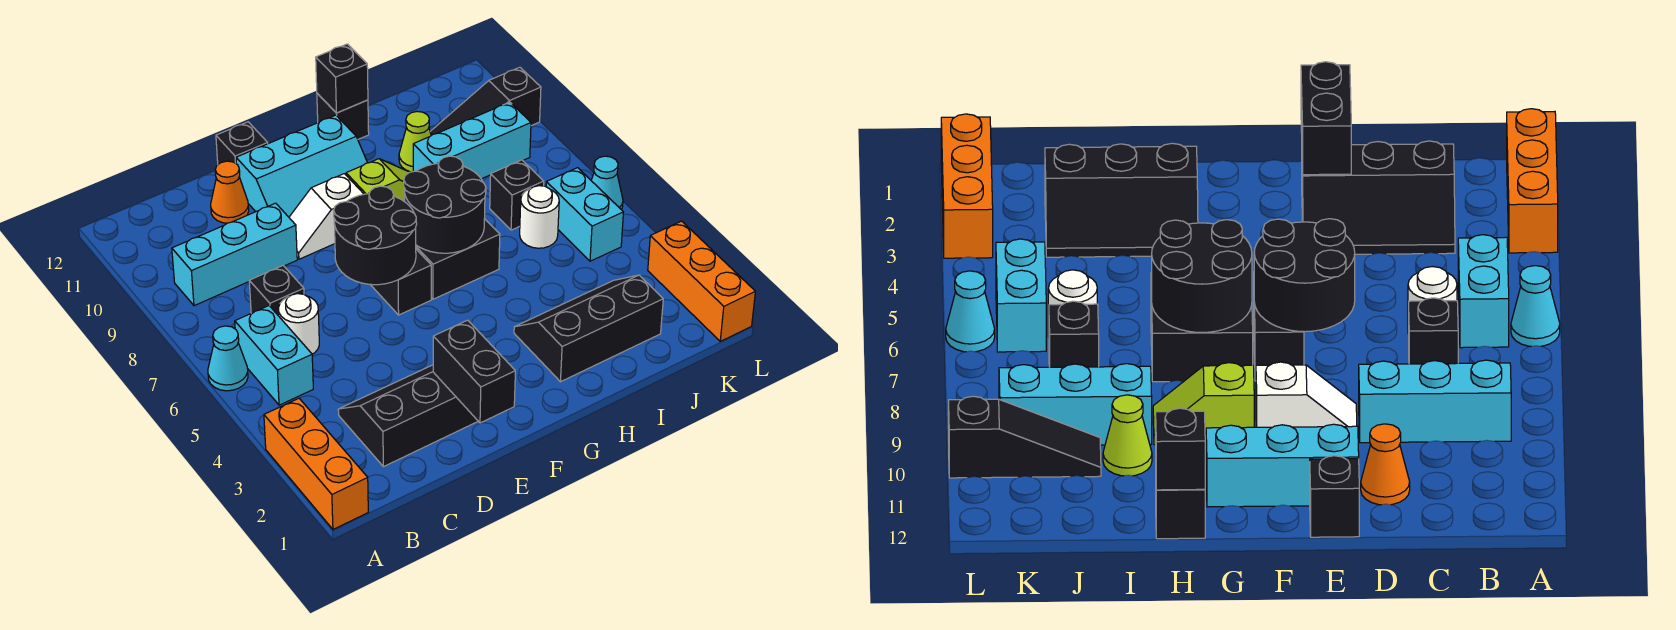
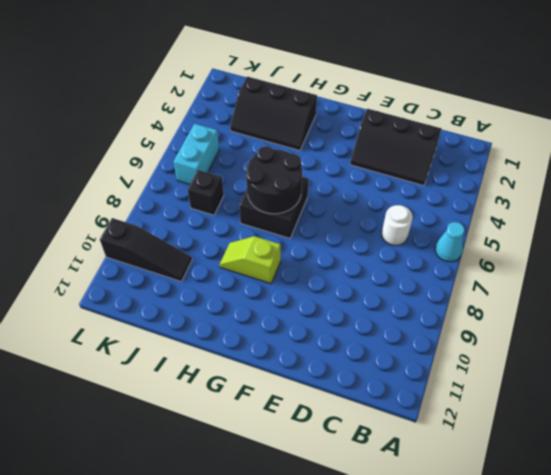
none -> orange 1x3 brick [264,398,368,529]
none -> cyan 1x2 brick [235,306,313,405]
none -> cyan 1x3 brick [172,203,297,306]

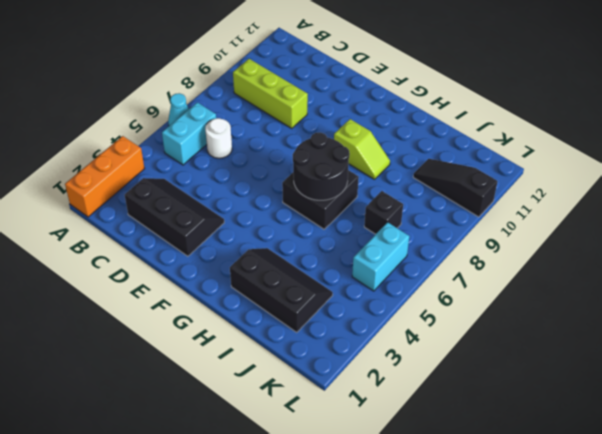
lime 1x3 brick [233,59,308,129] -> cyan 1x3 brick [172,203,297,306]
none -> black 1x1 brick [249,266,304,316]
none -> orange 1x1 cone [211,161,249,223]
none -> white 1x2 slope [289,174,364,259]

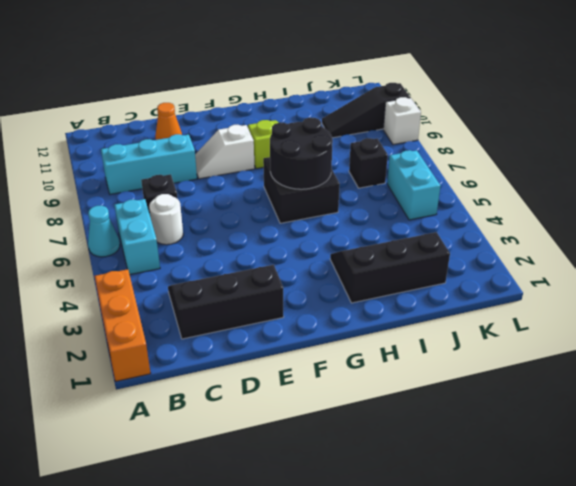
white 1x1 brick [383,97,421,145] -> none
none -> cyan 2x3 slope [236,115,367,217]
none -> black 1x1 brick [216,122,268,164]
none -> black 1x2 brick [370,249,431,315]

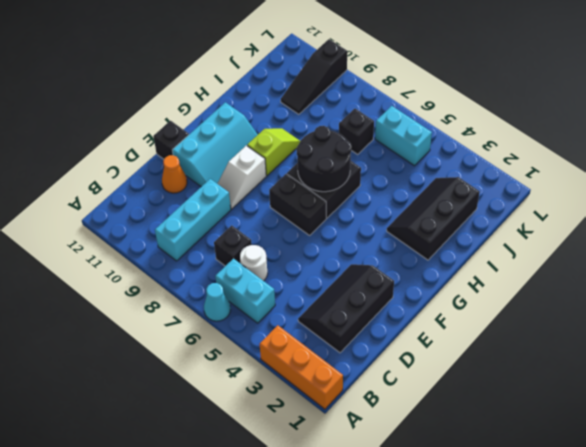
none -> black 1x1 brick [317,93,369,139]
none -> cyan 1x3 brick [413,102,531,179]
none -> lime 1x1 cone [399,112,431,172]

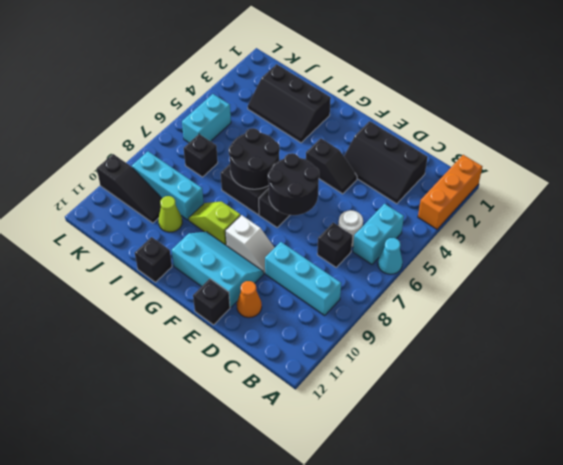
black 1x2 slope [306,138,357,194] -> none
none -> white 1x1 round brick [520,186,559,248]
none -> orange 1x3 brick [648,221,755,341]
none -> cyan 1x1 cone [591,156,623,210]

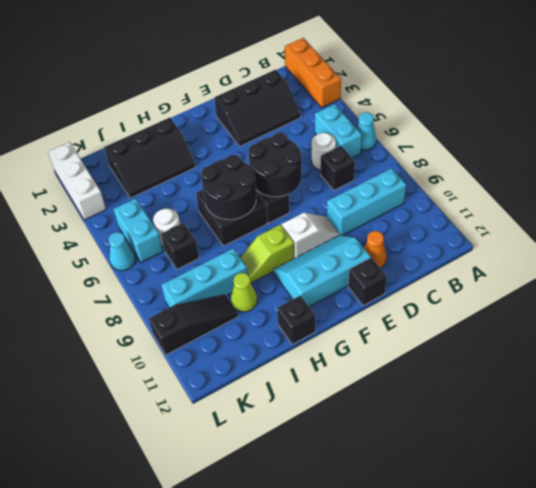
white 1x3 brick [48,142,106,220] -> orange 1x3 brick [648,221,755,341]
none -> black 1x2 brick [433,320,515,423]
none -> black 1x1 brick [316,44,368,113]

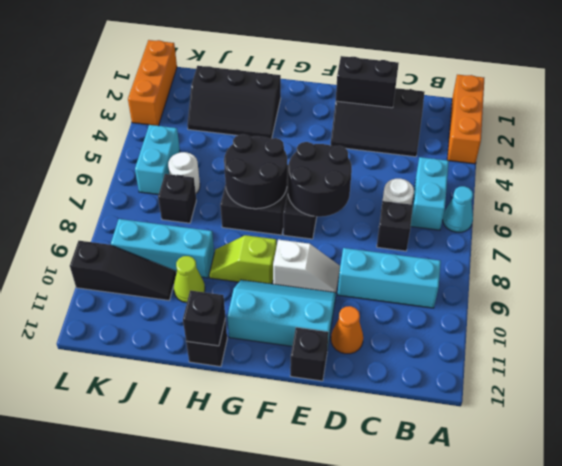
black 1x2 brick [336,56,399,108] -> black 1x2 brick turned to [433,320,515,423]
none -> cyan 1x1 cone [591,156,623,210]

